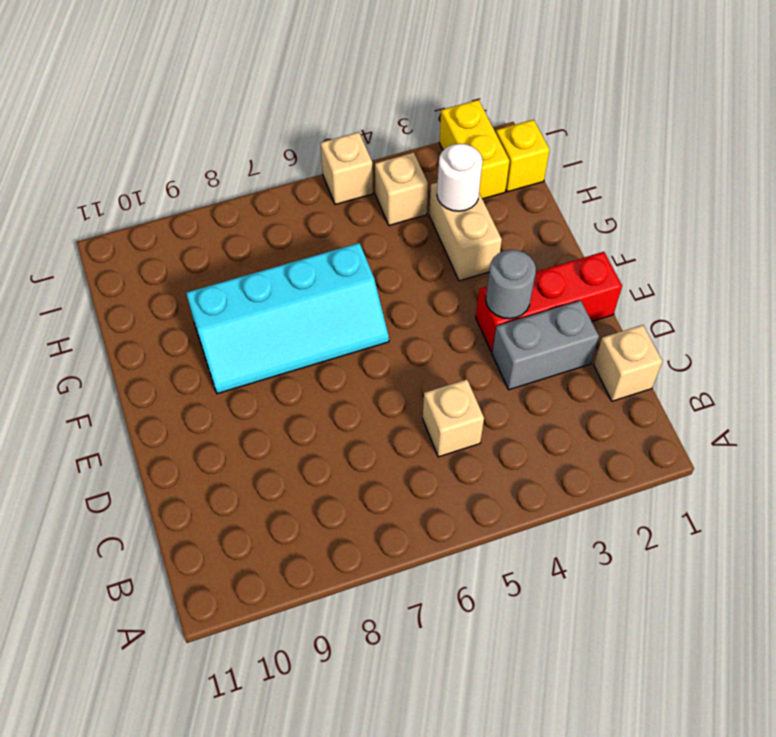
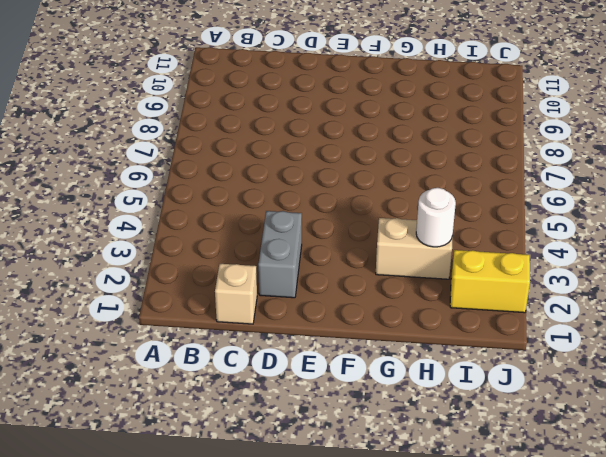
none -> tan 1x1 brick [423,379,484,457]
none -> red 1x3 brick [476,252,622,352]
none -> cyan 2x4 slope [186,243,389,394]

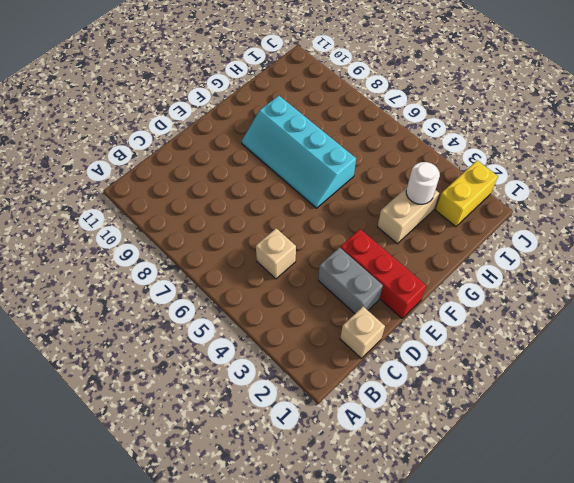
none -> yellow 1x1 brick [496,120,550,192]
none -> tan 1x1 brick [375,153,428,225]
none -> tan 1x1 brick [320,132,373,205]

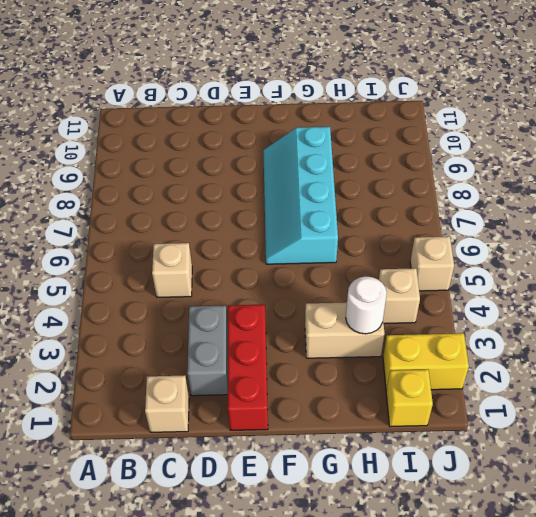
none -> grey 1x1 round brick [486,250,536,319]

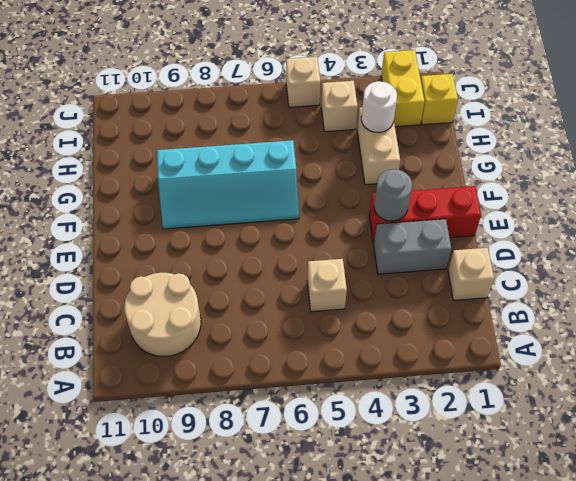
tan 2x2 round brick [124,273,201,356] -> none

